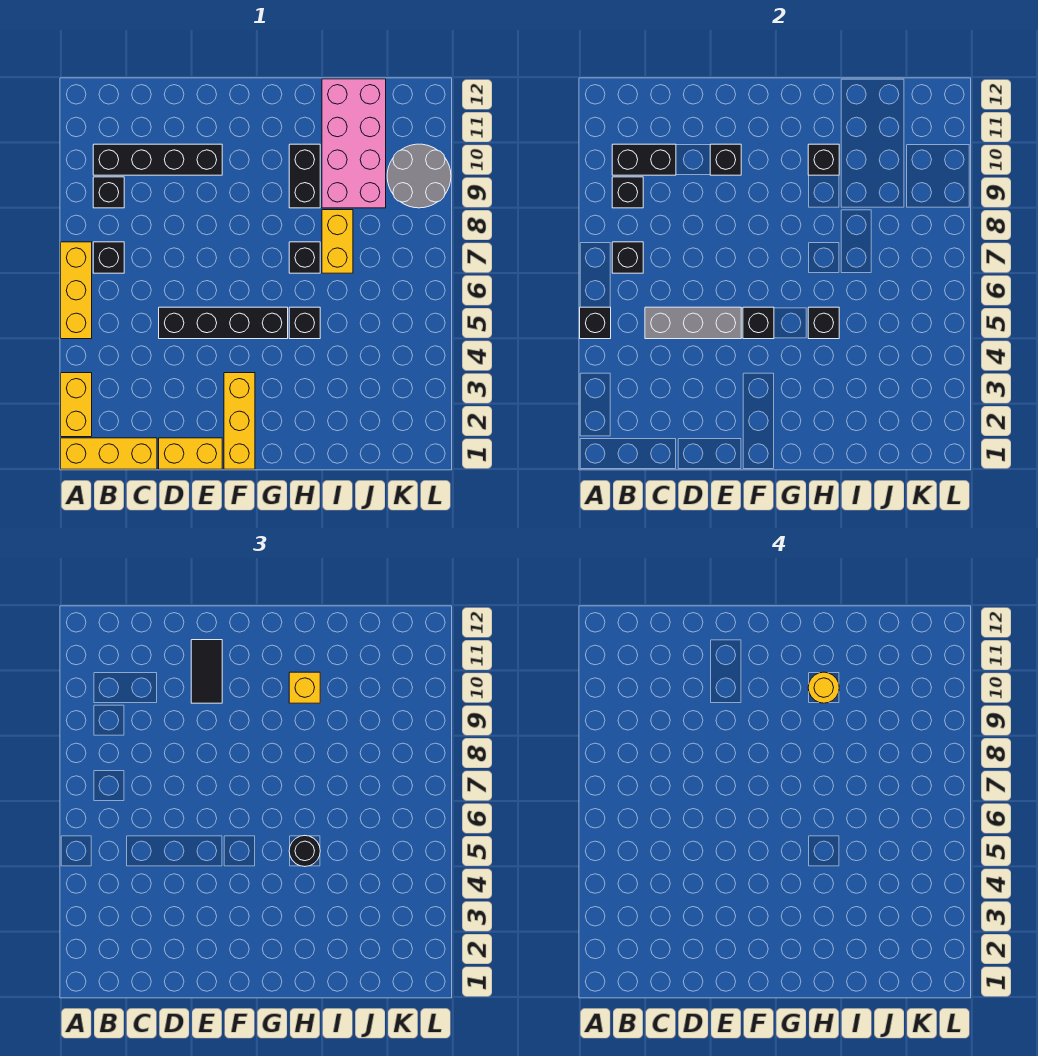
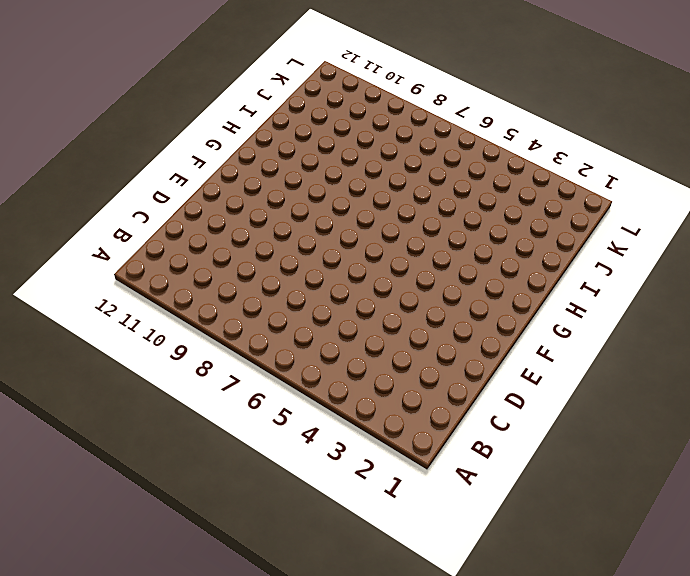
none -> yellow 1x3 brick [61,438,157,469]
none -> yellow 1x2 brick [61,373,92,437]
none -> yellow 1x3 brick [61,242,92,339]

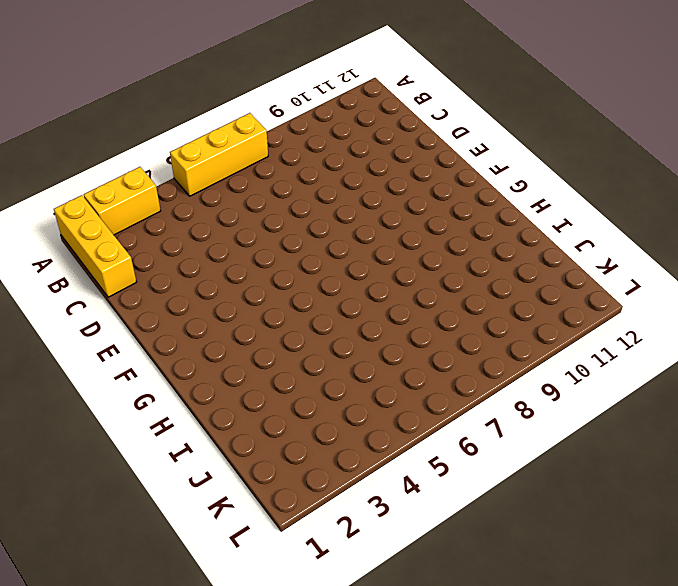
none -> black 1x1 brick [93,242,124,273]
none -> black 1x1 brick [93,177,124,208]
none -> black 1x4 brick [93,144,222,175]

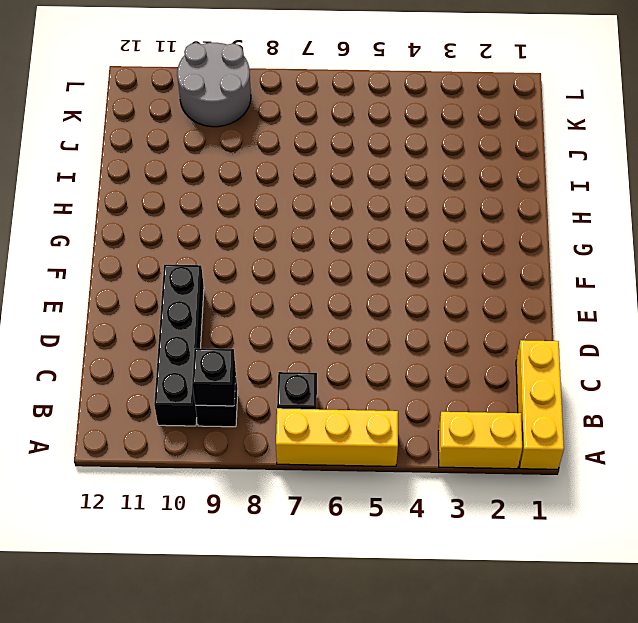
none -> yellow 1x2 brick [159,438,222,469]
none -> black 1x4 brick [159,307,288,339]
none -> yellow 1x3 brick [224,373,255,469]

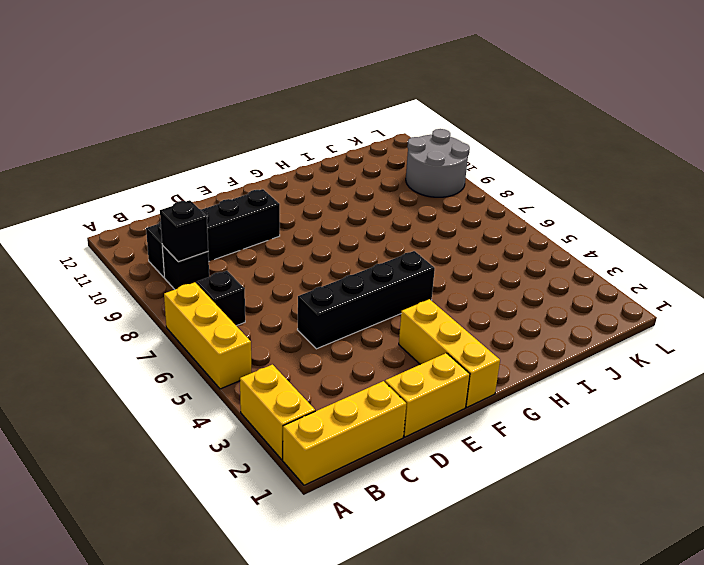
none -> black 1x1 brick [289,307,320,339]
none -> black 1x1 brick [289,242,320,273]
none -> black 1x2 brick [289,144,320,208]

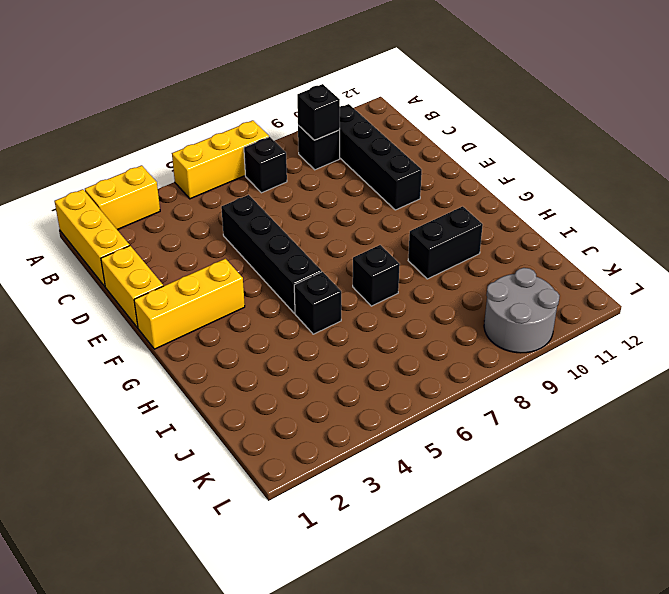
none -> yellow 1x2 brick [322,210,353,273]
none -> pink 2x4 brick [322,79,386,208]
none -> black 1x1 brick [580,307,611,339]

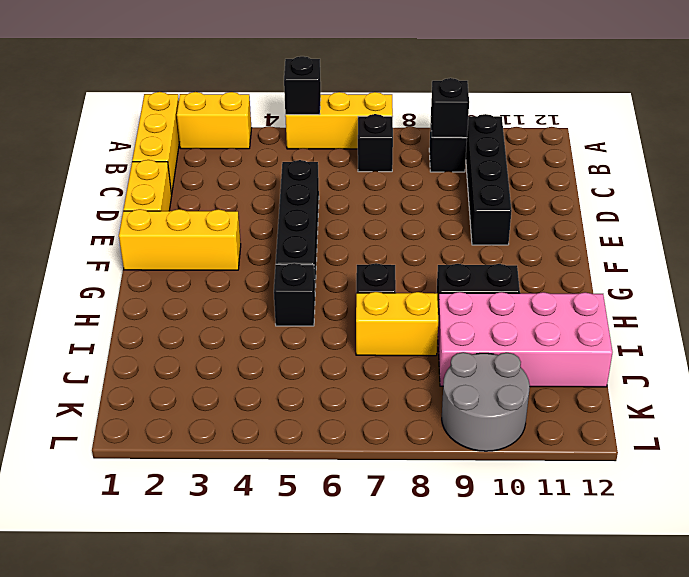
none -> black 1x1 brick [612,242,643,273]
none -> black 1x2 brick [612,144,676,175]
none -> grey 1x3 brick [645,307,741,339]

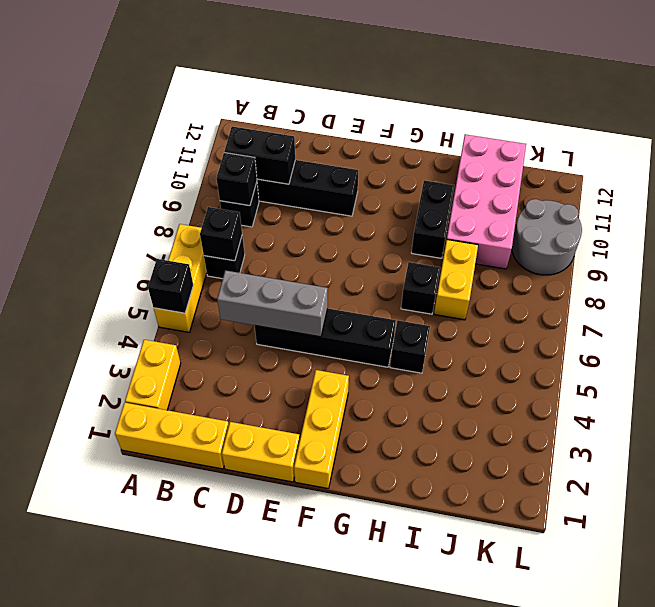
none -> black 1x1 brick [710,144,741,175]
none -> black 1x1 brick [743,307,774,339]
none -> black 1x1 brick [808,307,839,339]

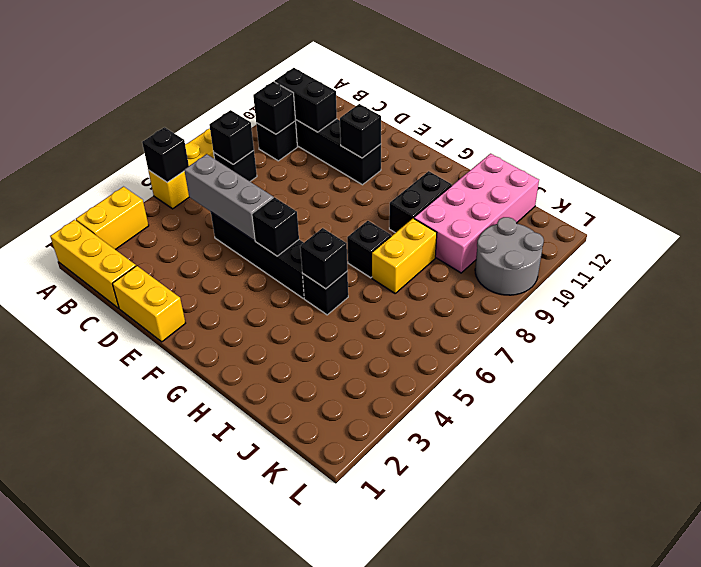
none -> yellow 1x3 brick [224,373,255,469]
none -> black 1x1 brick [808,144,839,175]
none -> black 1x2 tile [191,640,222,703]

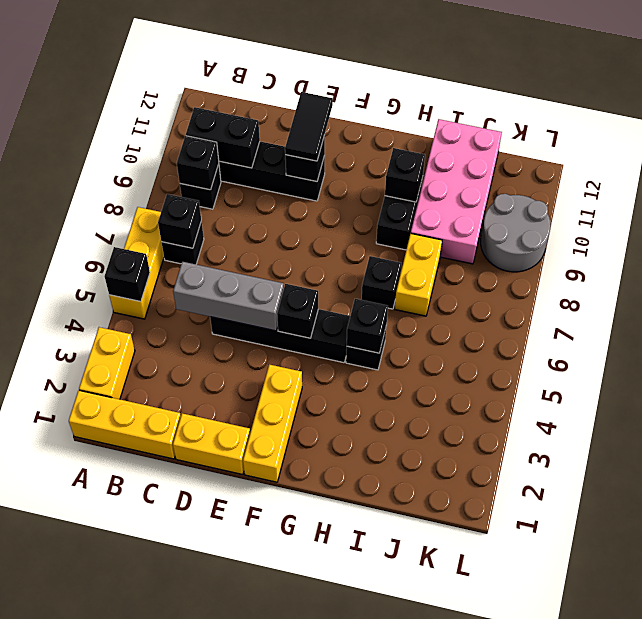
none -> black 1x1 round brick [289,836,320,867]
none -> yellow 1x1 brick [289,672,320,703]
none -> yellow 1x1 round brick [808,672,839,703]

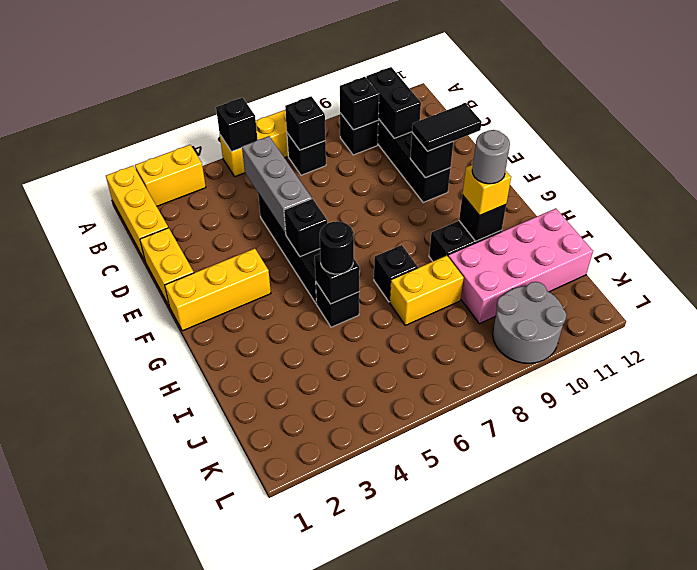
grey 1x1 round brick [472,130,510,184] -> yellow 1x1 round brick [808,672,839,703]

